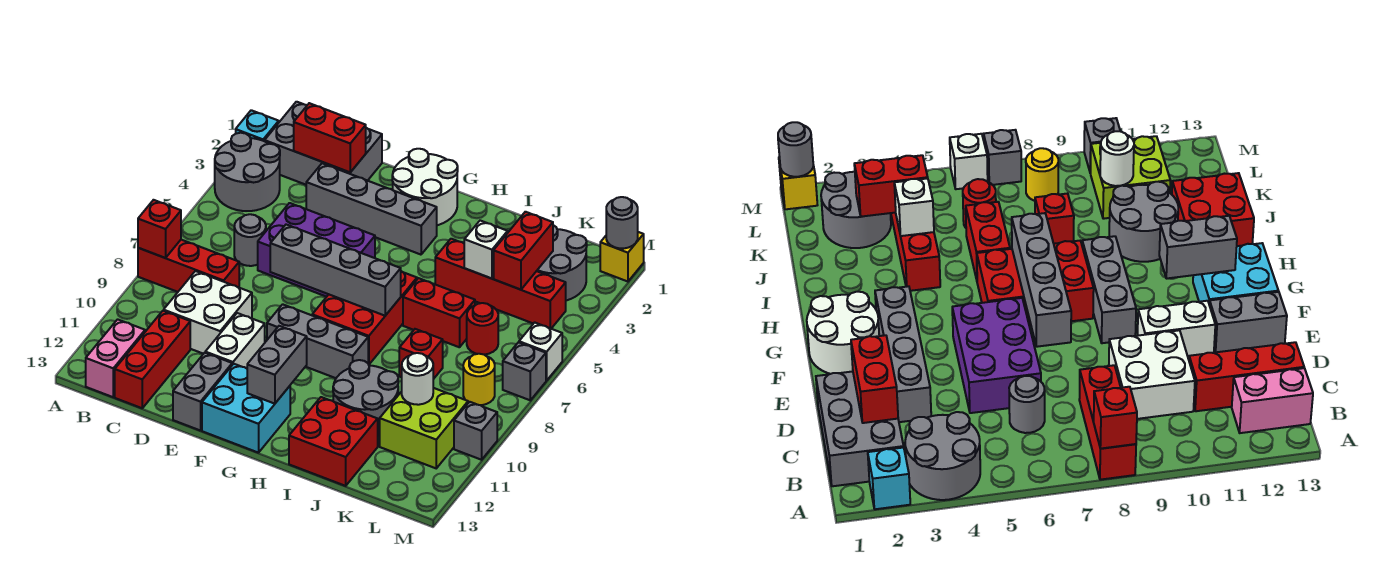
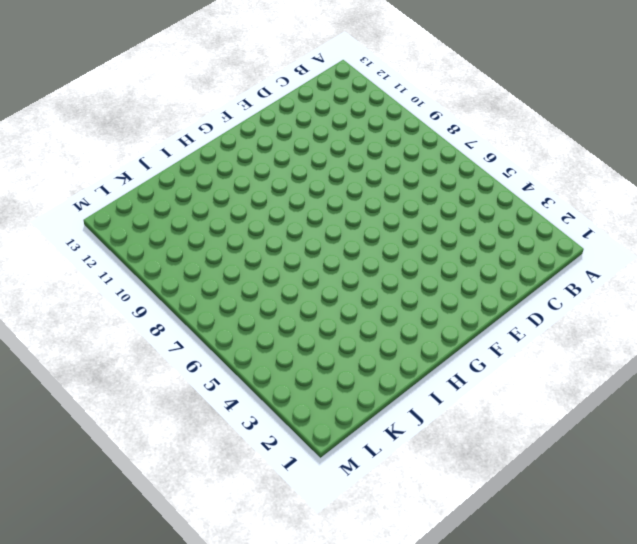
none -> cyan 1x1 brick [236,110,279,141]
none -> grey 2x2 round brick [215,133,280,211]
none -> red 1x3 brick [138,240,239,292]
none -> grey 2x3 brick [265,102,382,185]

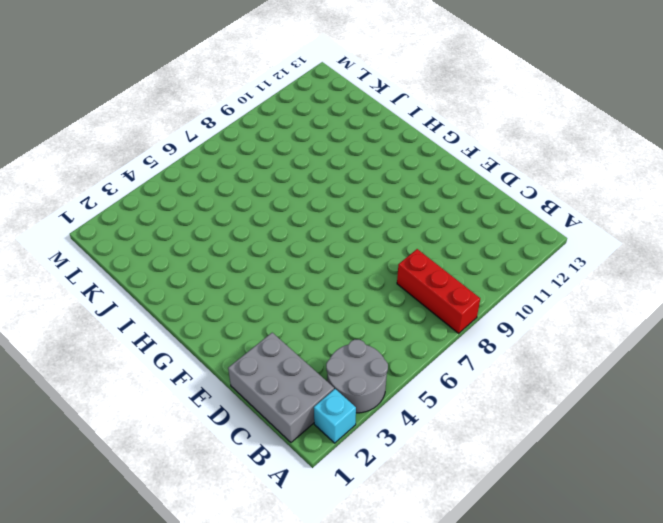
none -> pink 1x2 brick [86,319,145,397]
none -> grey 1x1 round brick [234,214,266,266]
none -> white 2x2 brick [164,271,252,354]
none -> red 1x3 brick [115,311,190,408]

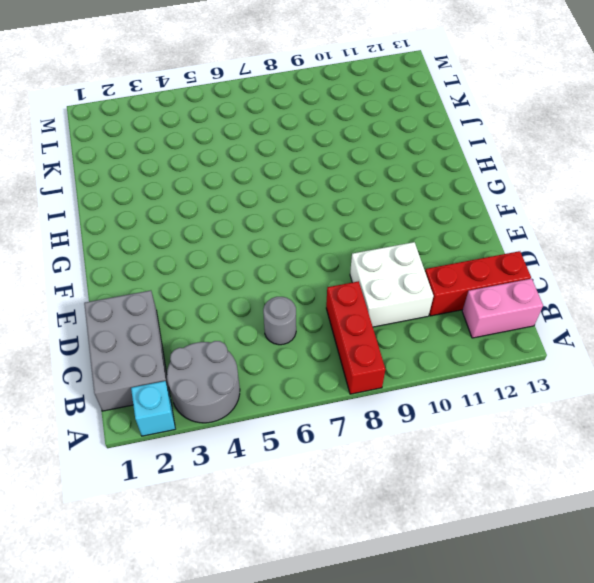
none -> grey 1x4 brick [306,163,437,255]
none -> purple 2x3 brick [258,203,375,297]
none -> white 1x2 brick [205,313,265,368]
none -> grey 1x2 brick [173,353,232,431]

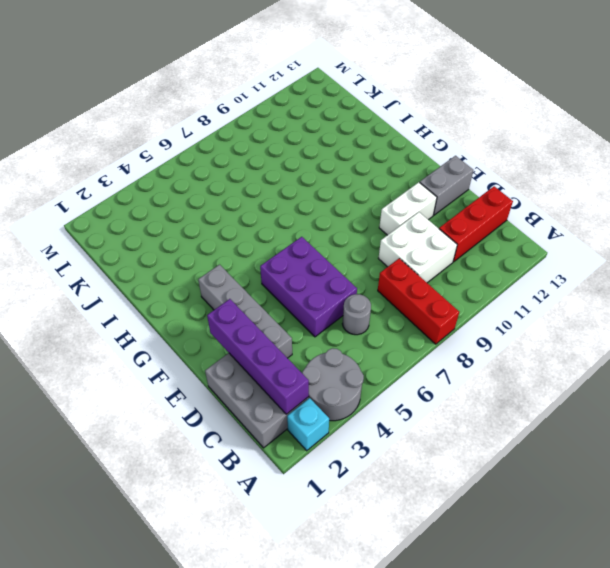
purple 1x4 brick [207,299,309,414] -> red 1x2 brick [294,103,366,172]
none -> pink 1x2 brick [86,319,145,397]
none -> white 2x2 round brick [392,149,458,225]
none -> grey 1x3 brick [267,304,368,378]
none -> cyan 2x2 brick [202,364,290,453]

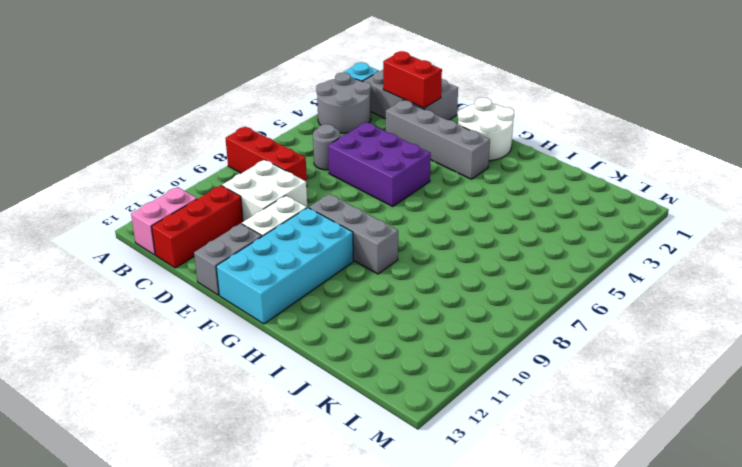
cyan 2x4 brick [216,208,353,324] -> cyan 2x2 brick [202,364,290,453]
none -> red 2x3 brick [312,271,417,365]
none -> red 1x4 brick [435,239,566,328]
none -> red 1x2 brick [403,278,475,347]
none -> grey 2x2 round brick [333,360,398,437]

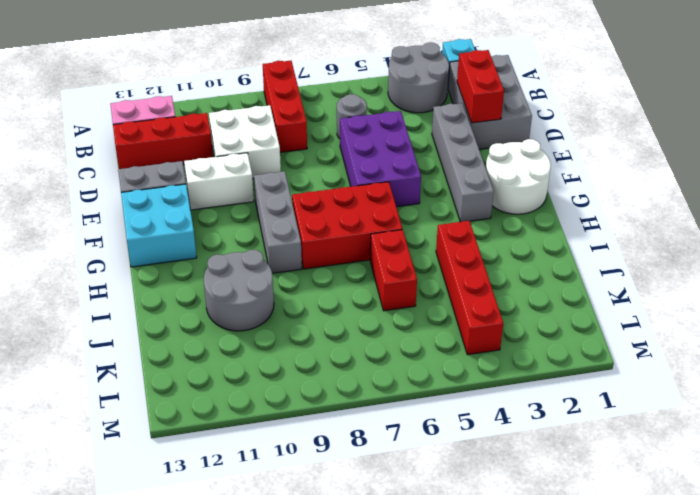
none -> red 2x2 brick [289,397,378,486]
none -> red 1x1 brick [399,329,443,379]
none -> grey 2x2 round brick [537,225,587,300]
none -> red 1x1 round brick [467,303,498,355]

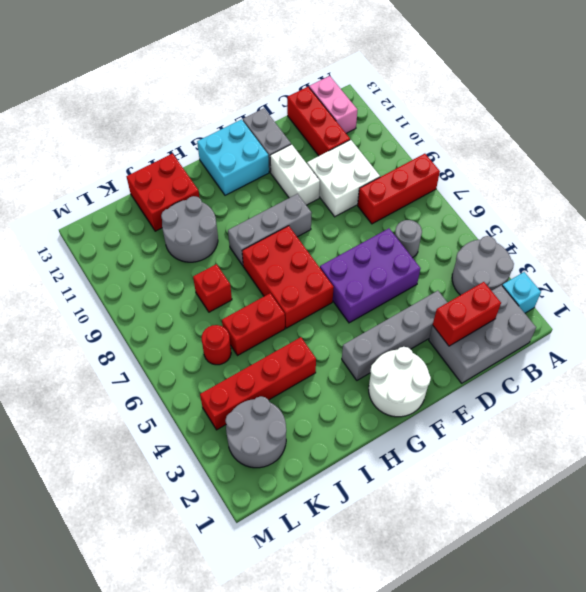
none -> lime 2x2 brick [380,388,468,468]
none -> yellow 1x1 round brick [463,354,495,405]
none -> yellow 1x1 brick [600,232,644,282]
none -> white 1x1 brick [519,323,562,381]

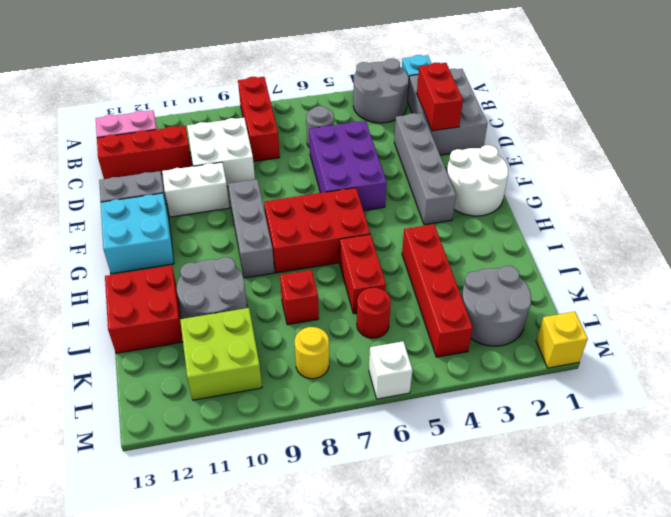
none -> grey 1x1 brick [503,342,546,400]
none -> grey 1x1 brick [454,402,497,460]
none -> red 1x1 brick [138,200,181,258]
none -> grey 1x4 brick [270,225,401,316]

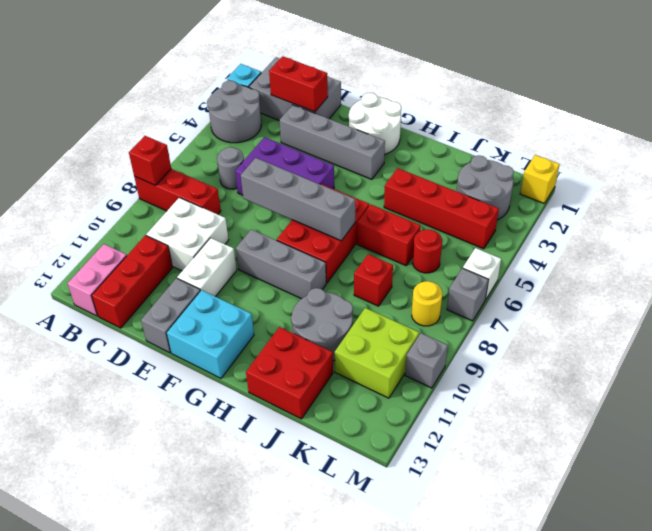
none -> grey 1x2 brick [247,326,307,404]
none -> white 1x1 brick [464,221,508,279]
none -> red 1x2 brick [494,212,553,290]
none -> white 1x1 round brick [402,353,433,405]

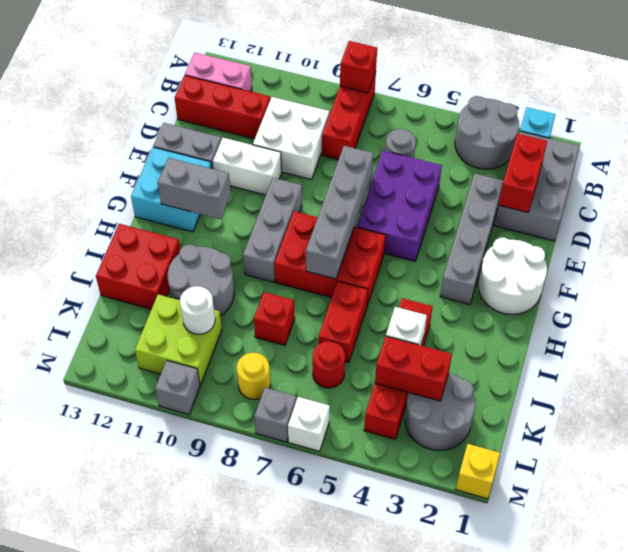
none -> grey 1x1 round brick [606,197,638,249]

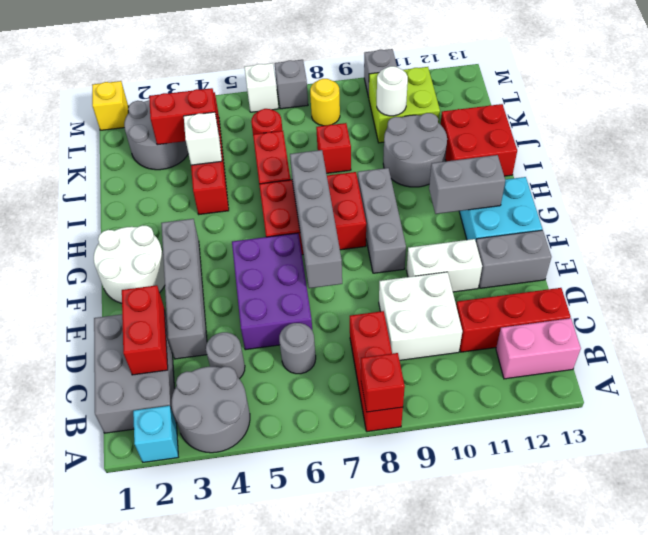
grey 1x1 round brick [206,332,245,379] -> grey 1x1 round brick moved to [606,197,638,249]

